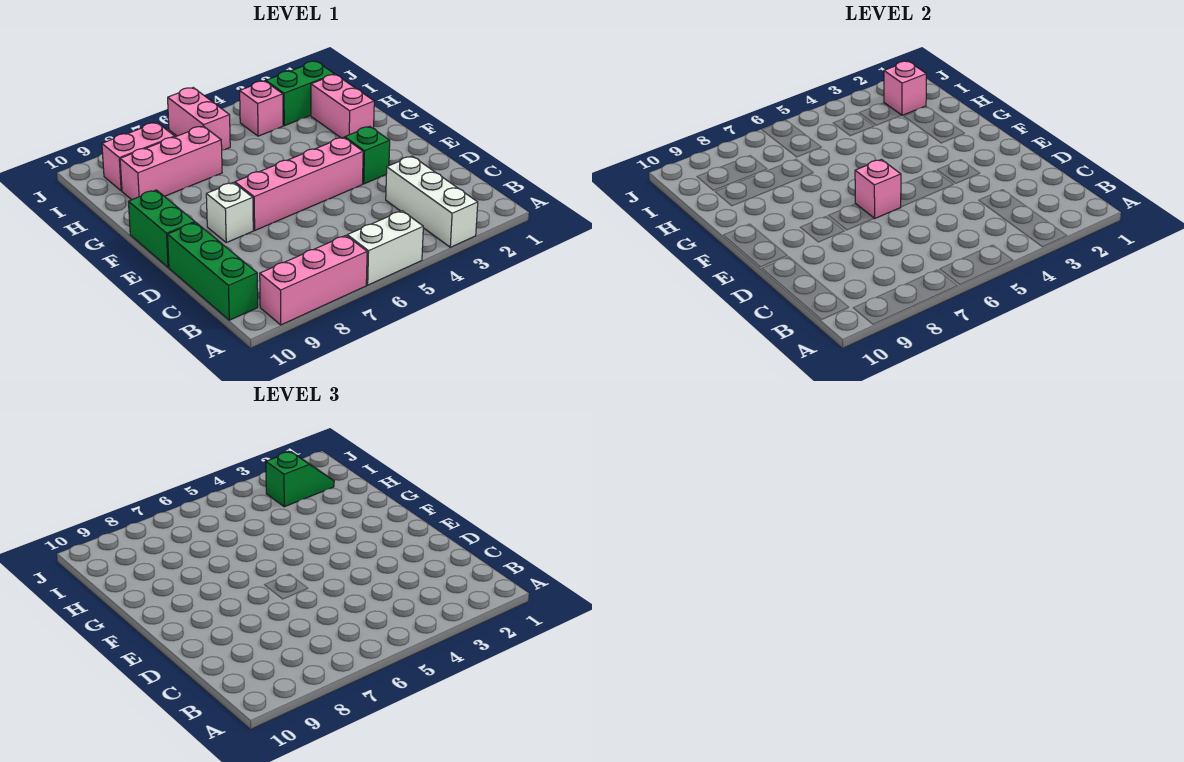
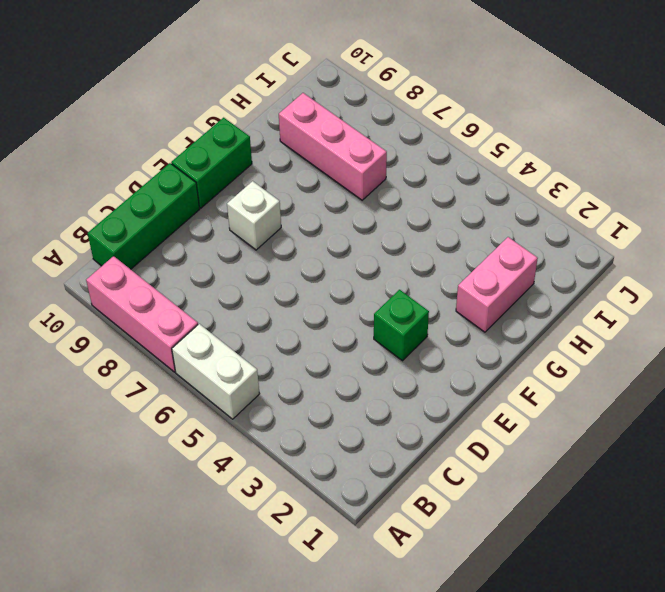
none -> white 1x3 brick [386,156,478,247]
none -> pink 1x4 brick [235,137,363,230]
none -> green 1x2 brick [266,61,334,126]

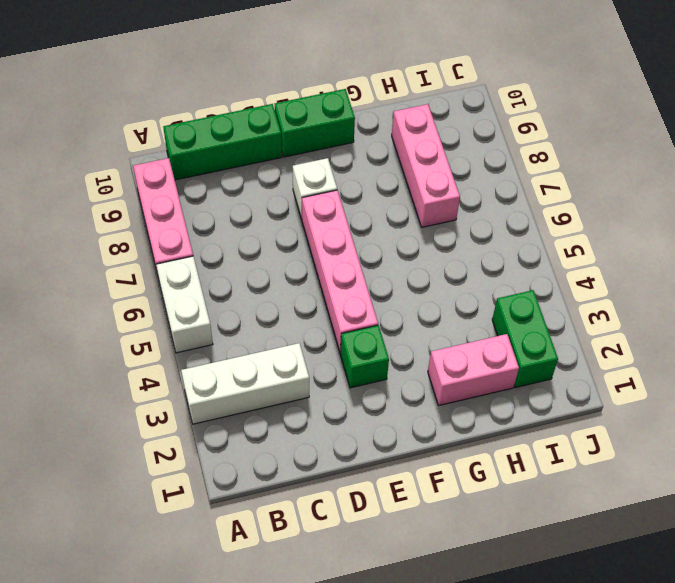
none -> pink 1x1 brick [240,81,283,136]
none -> pink 1x2 brick [168,88,230,150]
none -> pink 1x2 brick [102,122,175,191]

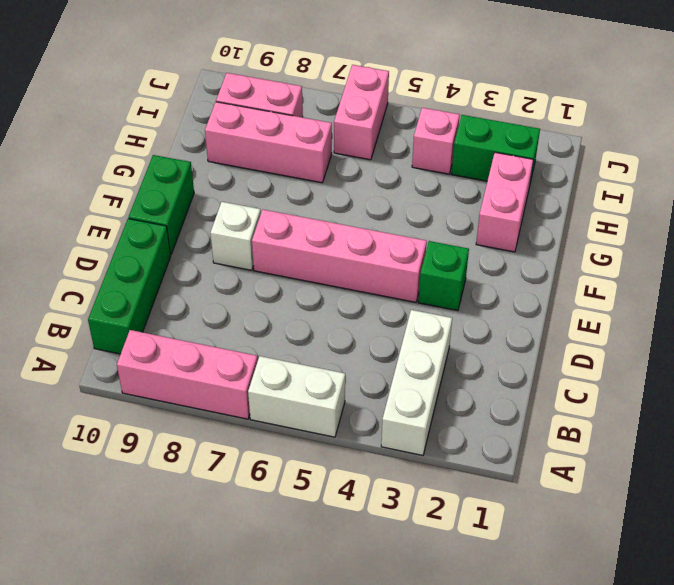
none -> pink 1x1 brick [855,159,901,218]
none -> pink 1x1 brick [884,61,926,115]
none -> green 1x2 slope [266,452,334,507]

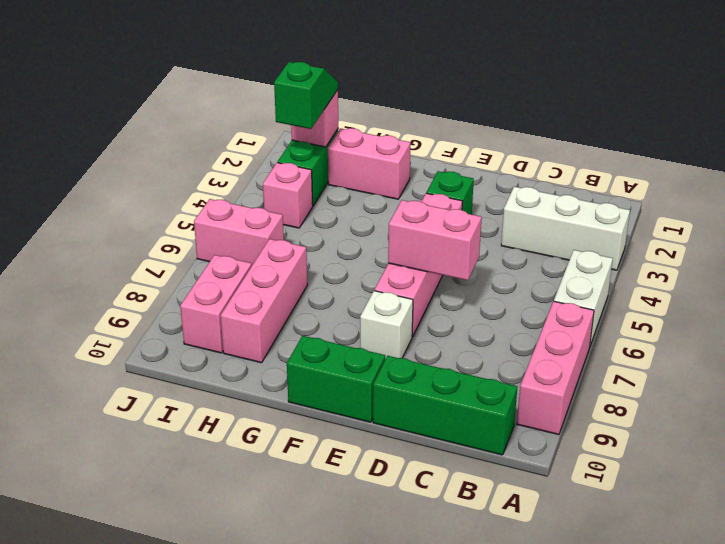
pink 1x2 brick [388,200,482,281] -> pink 1x1 brick [855,159,901,218]

